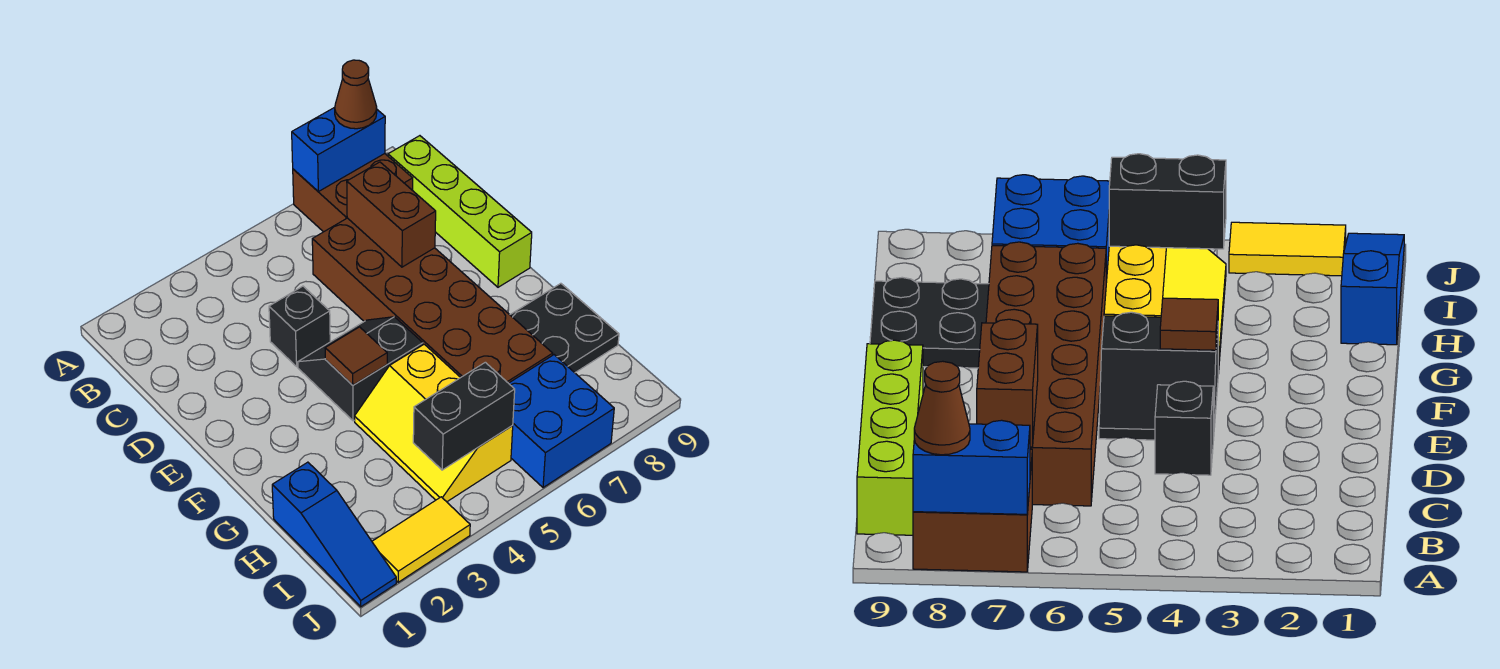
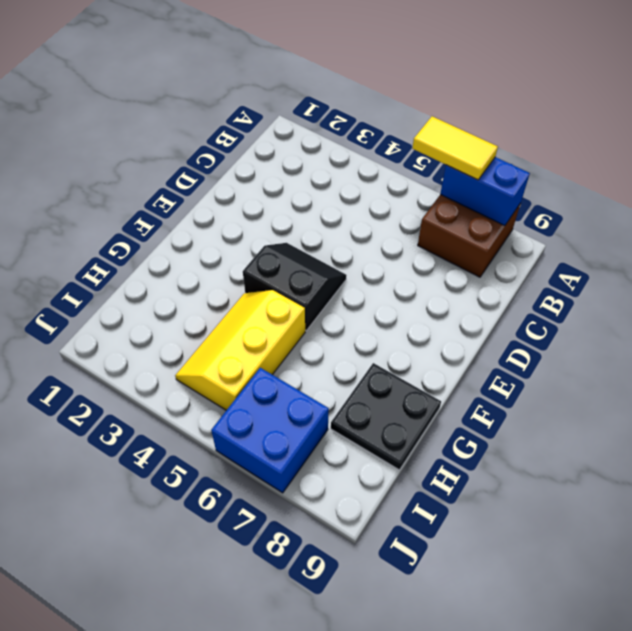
yellow 1x2 tile [412,116,498,180] -> yellow 1x2 tile moved to [372,497,470,582]
none -> lime 1x4 brick [388,136,532,287]
none -> brown 2x6 brick [312,218,553,383]
none -> black 1x1 brick [269,286,330,366]

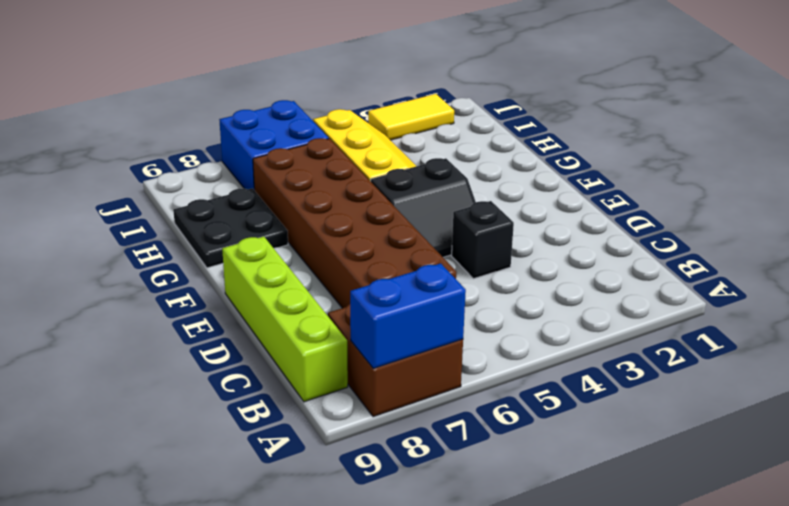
none -> blue 1x3 slope [272,462,396,607]
none -> brown 1x2 brick [347,162,436,267]
none -> brown 1x1 tile [325,327,387,385]

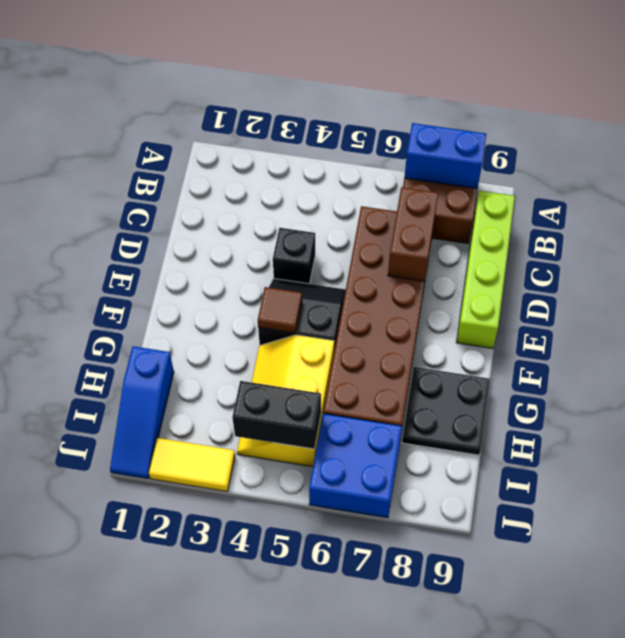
none -> brown 1x1 cone [335,60,377,129]

